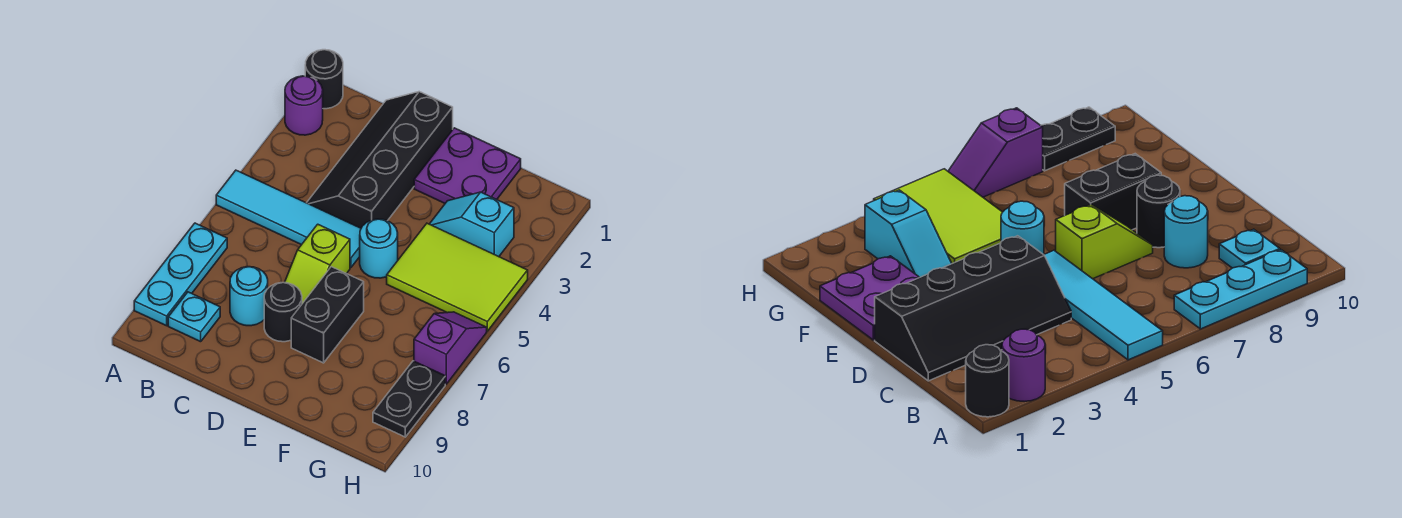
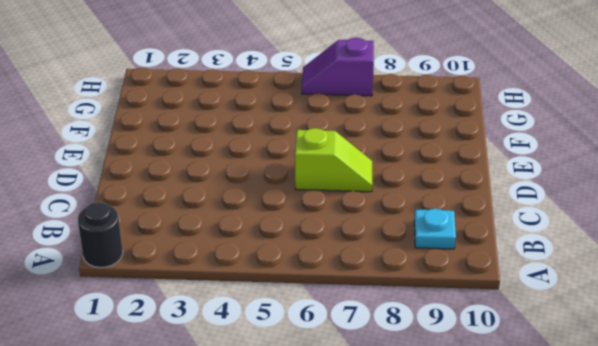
none -> purple 1x1 round brick [285,76,323,135]
none -> cyan 1x4 tile [216,170,361,268]
none -> cyan 1x3 plate [134,223,227,326]

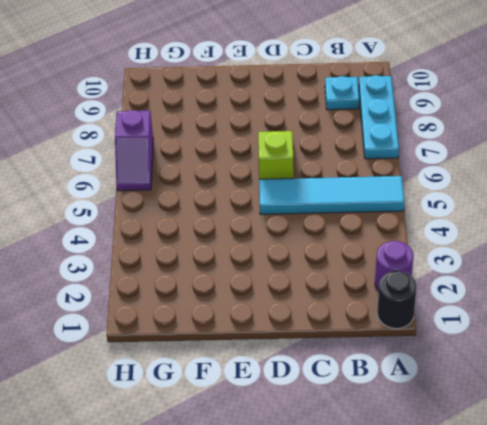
none -> black 2x4 slope [307,92,453,228]
none -> cyan 1x1 round brick [230,267,268,326]
none -> black 1x1 round brick [264,283,302,342]

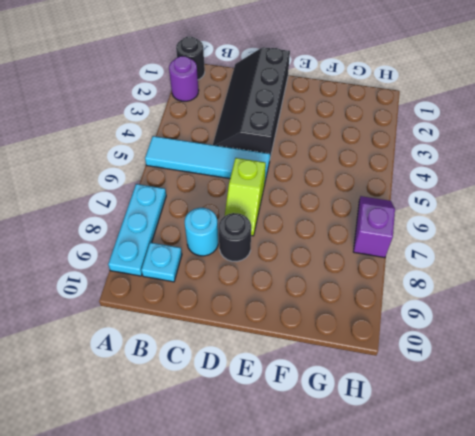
none -> purple 2x2 plate [414,128,521,203]
none -> cyan 1x1 round brick [360,219,398,278]
none -> black 1x2 brick [291,267,364,363]

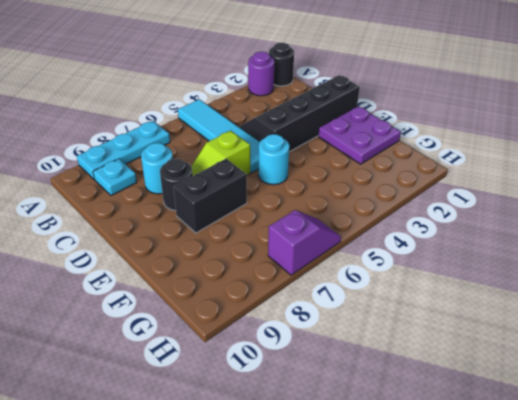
none -> cyan 1x2 slope [430,192,514,257]
none -> lime 2x3 tile [387,223,528,331]
none -> black 1x2 plate [373,361,445,437]

